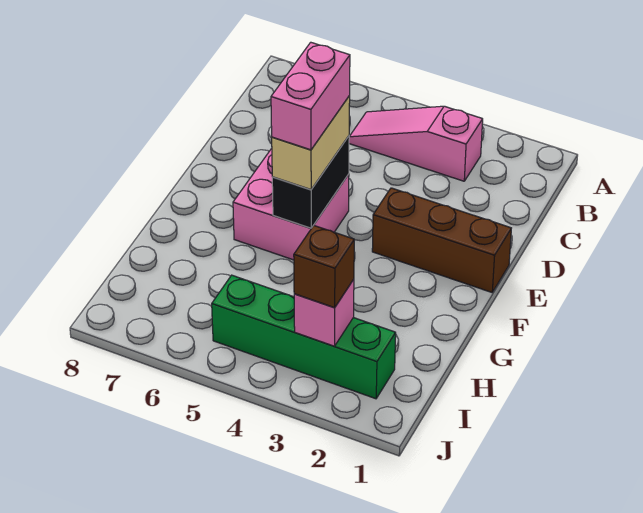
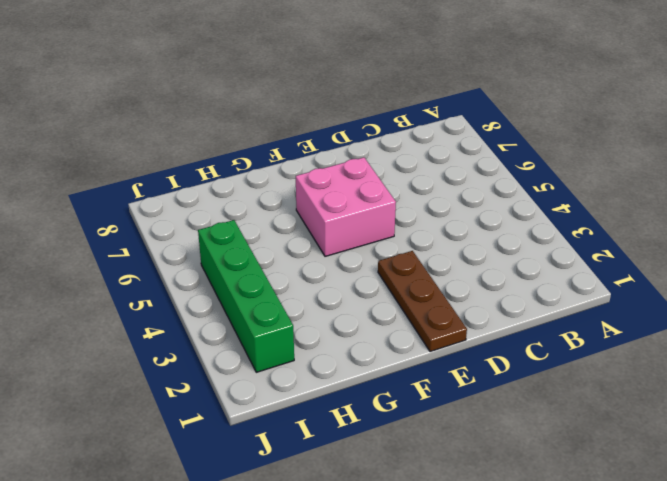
brown 1x3 plate [378,251,467,352] -> brown 1x3 brick [372,188,511,292]
none -> pink 1x3 slope [349,106,483,181]
none -> black 1x2 brick [272,136,349,228]

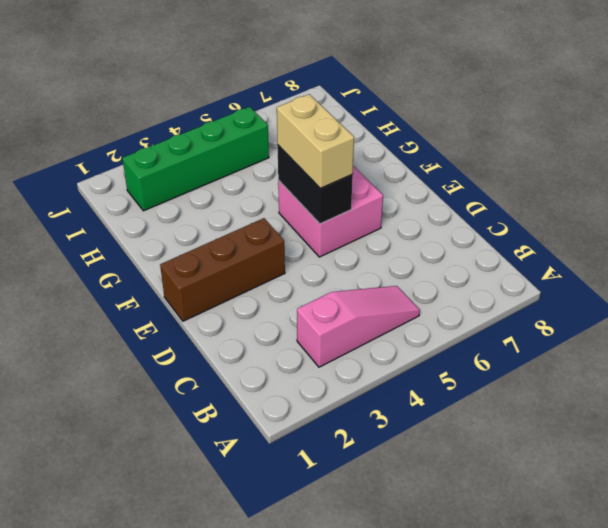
none -> pink 1x1 brick [294,279,354,346]
none -> brown 1x1 brick [294,225,354,308]

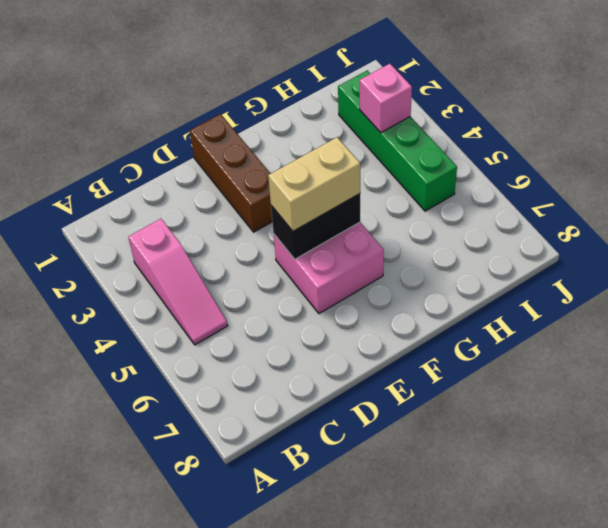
none -> brown 1x1 brick [294,225,354,308]
none -> pink 1x2 brick [271,42,350,150]

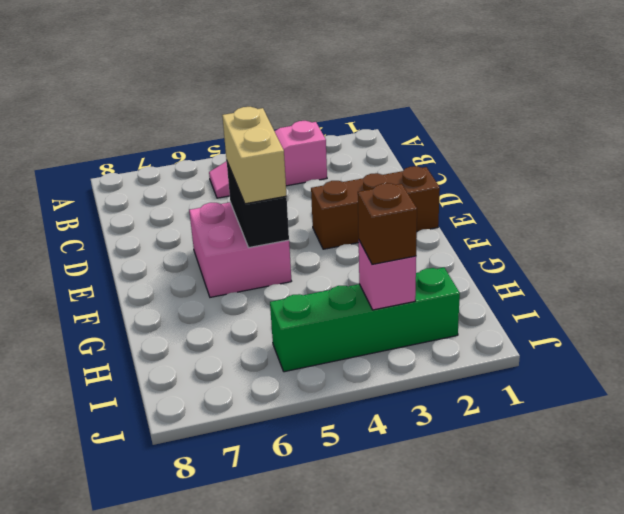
none -> pink 1x2 brick [271,42,350,150]

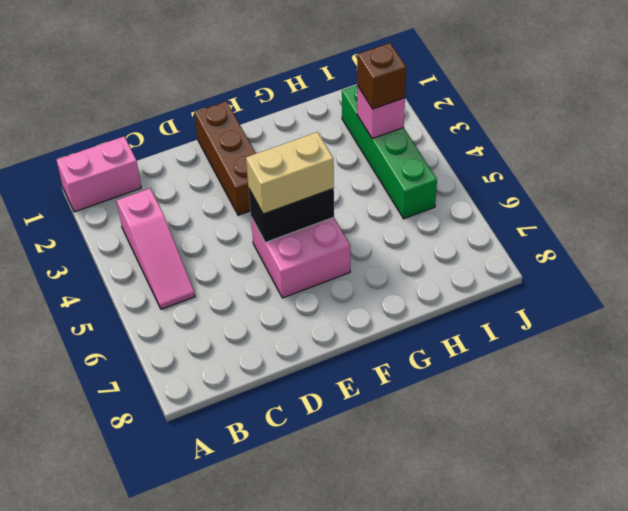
pink 1x2 brick [56,136,141,212] -> pink 1x2 brick moved to [271,42,350,150]

